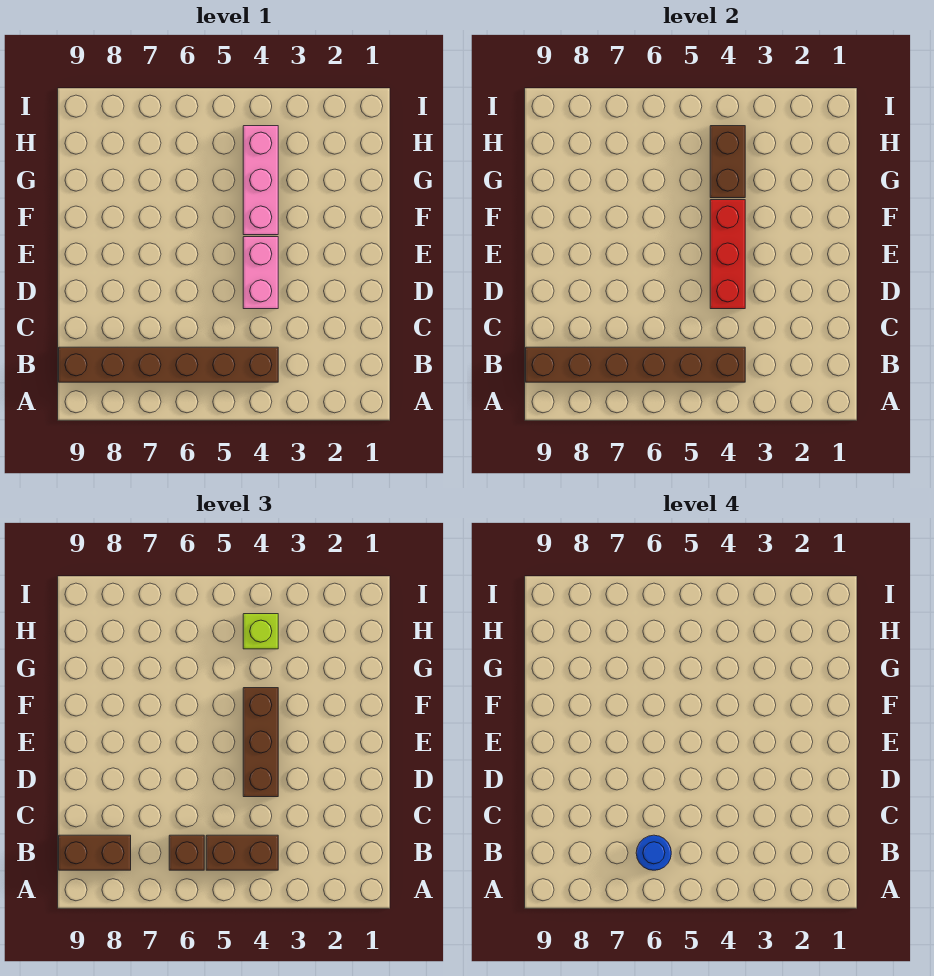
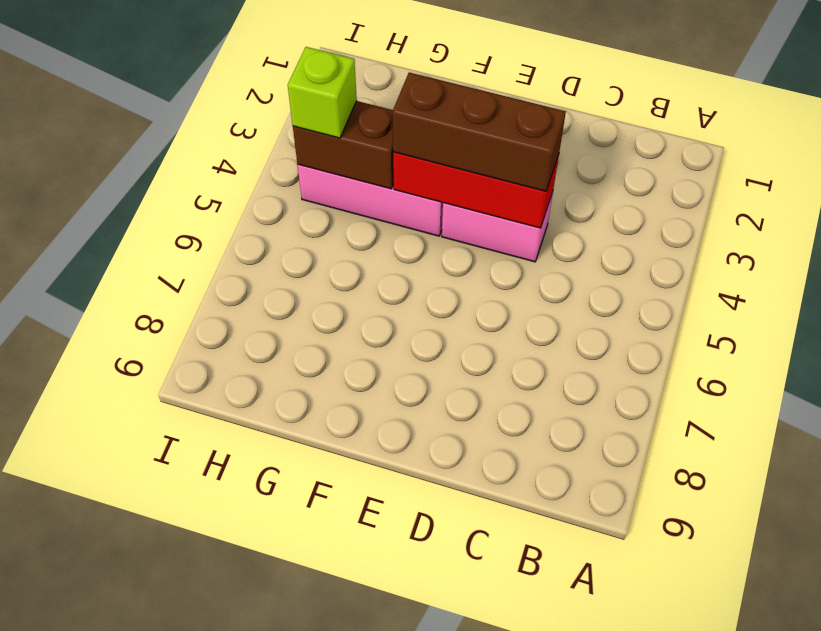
none -> brown 1x6 brick [59,347,278,382]
none -> brown 1x6 brick [526,347,745,382]
none -> brown 1x2 brick [206,835,278,870]

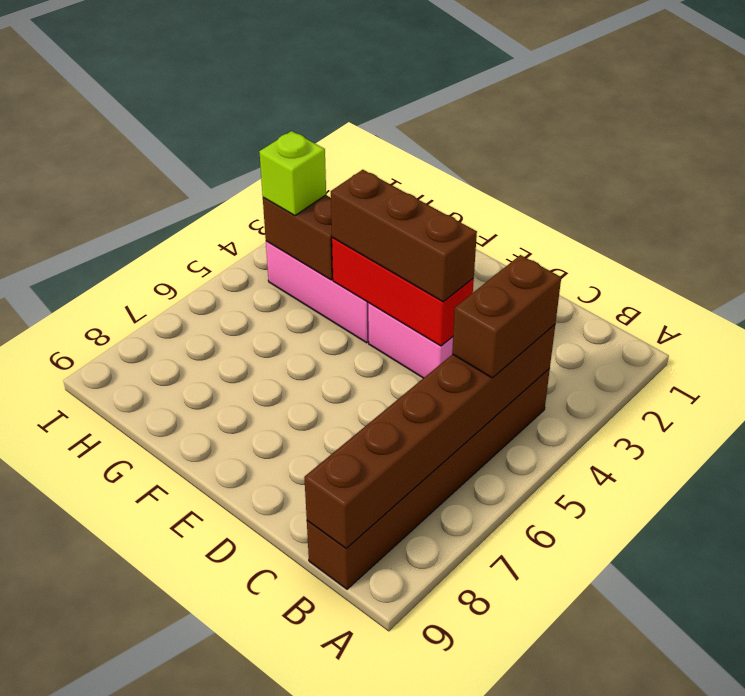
none -> brown 1x1 brick [169,835,204,870]
none -> brown 1x2 brick [59,835,131,870]
none -> blue 1x1 round brick [636,835,671,870]

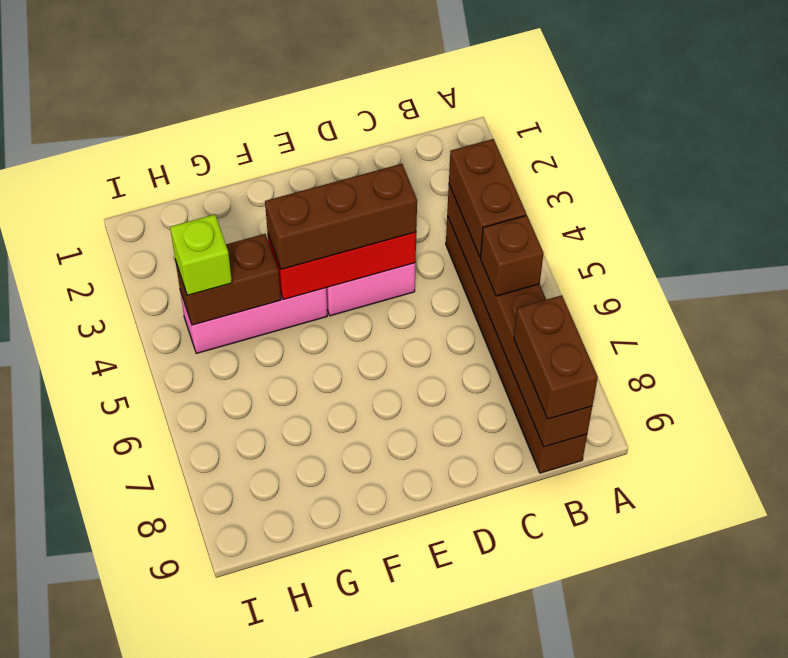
none -> blue 1x1 round brick [636,835,671,870]

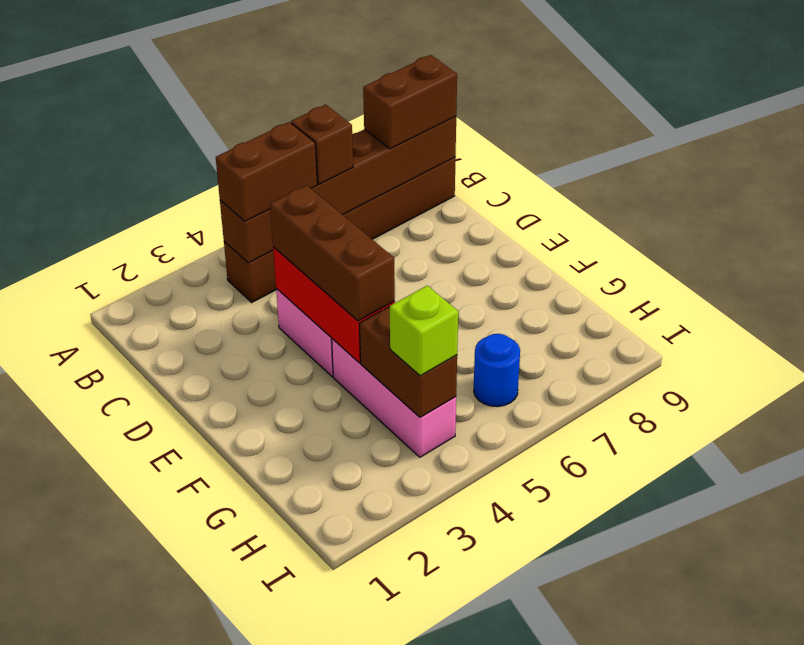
blue 1x1 round brick [474,334,520,407] -> blue 1x1 round brick moved to [636,835,671,870]

